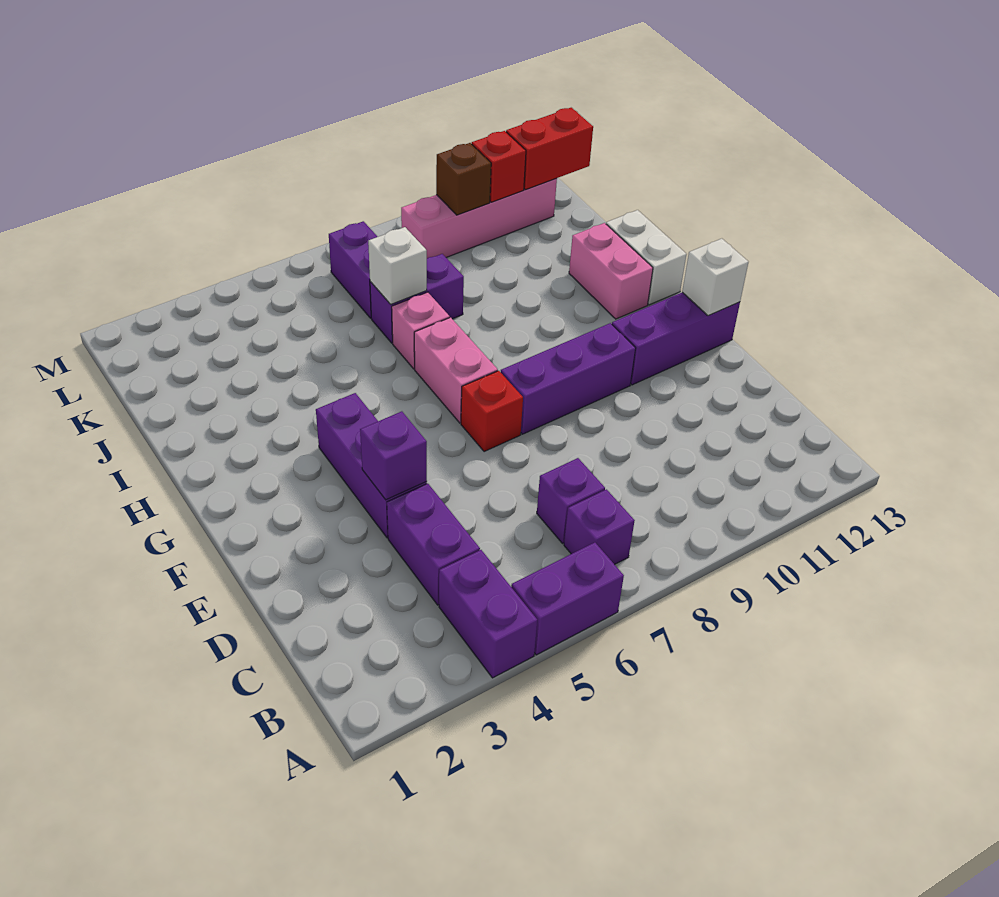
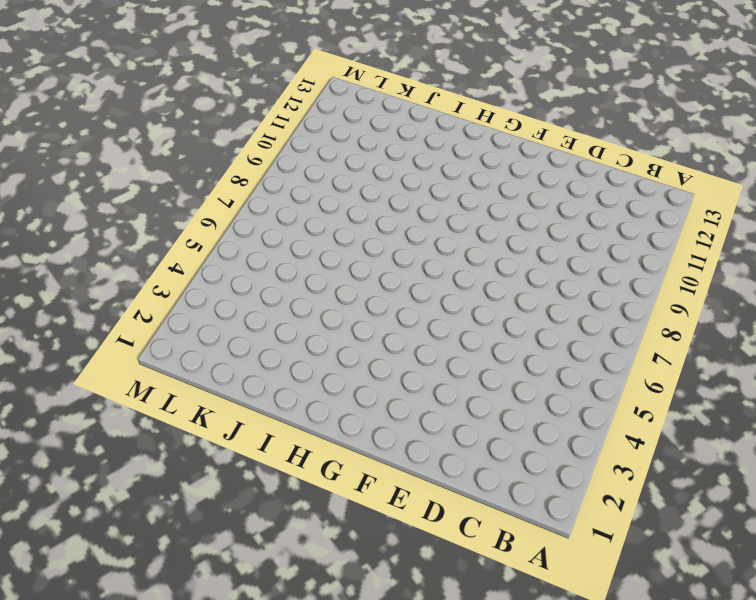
none -> purple 1x2 brick [439,550,537,678]
none -> purple 1x2 brick [511,543,624,655]
none -> purple 1x1 brick [564,489,635,564]

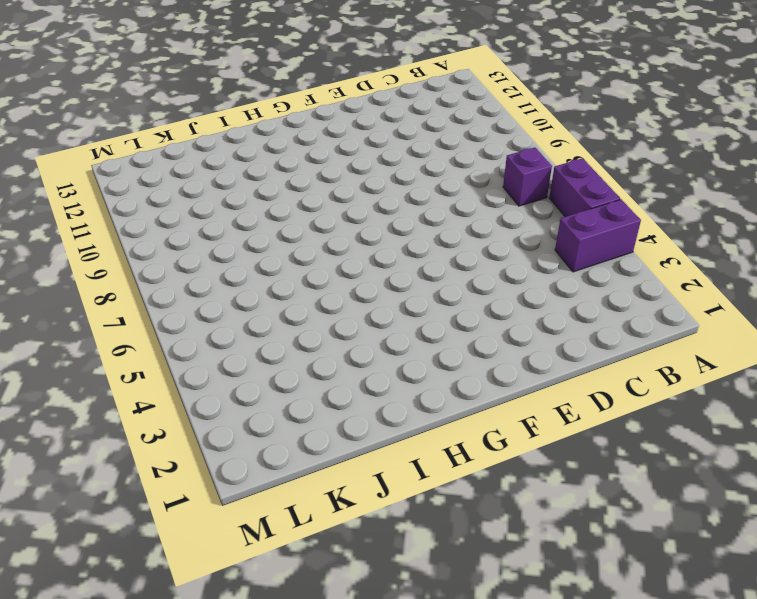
none -> purple 1x2 brick [387,484,480,605]
none -> purple 1x1 brick [537,458,605,543]
none -> purple 1x3 brick [316,393,427,538]

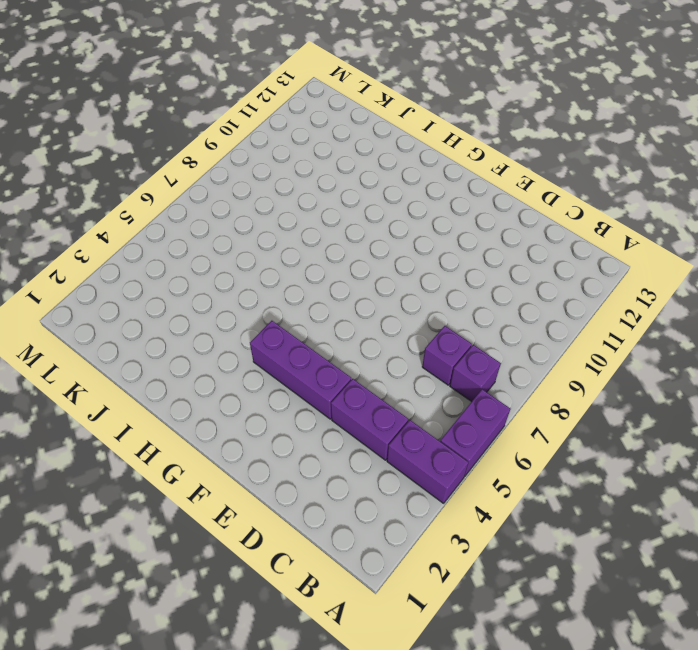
none -> red 1x1 brick [461,371,523,452]
none -> purple 1x3 brick [501,323,636,434]
none -> purple 1x3 brick [612,292,740,385]

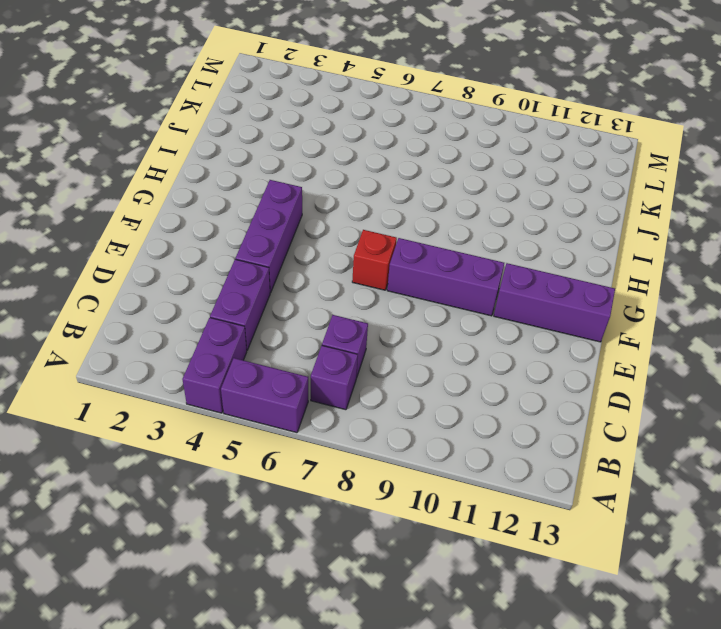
none -> pink 1x2 brick [414,317,498,423]
none -> pink 1x2 brick [569,223,653,319]
none -> white 1x2 brick [606,210,686,305]

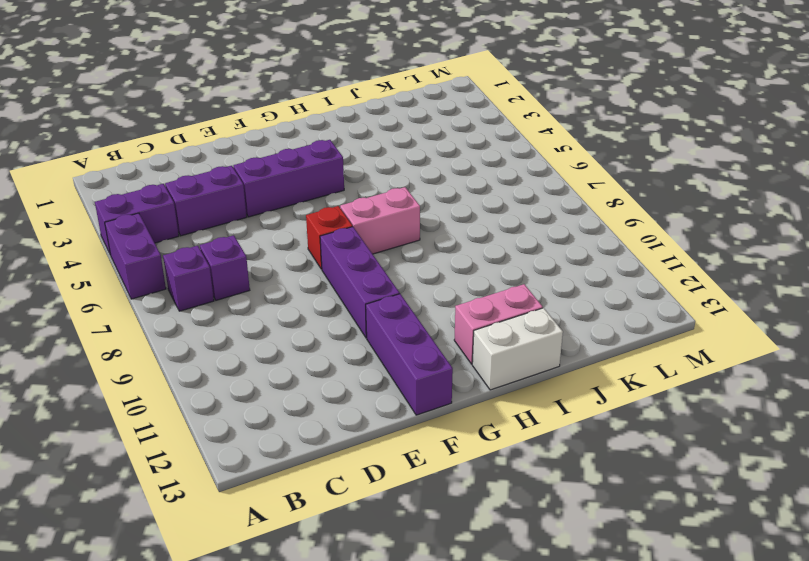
none -> pink 1x1 brick [392,292,450,369]
none -> purple 1x2 brick [370,254,464,343]
none -> purple 1x2 brick [329,221,377,318]

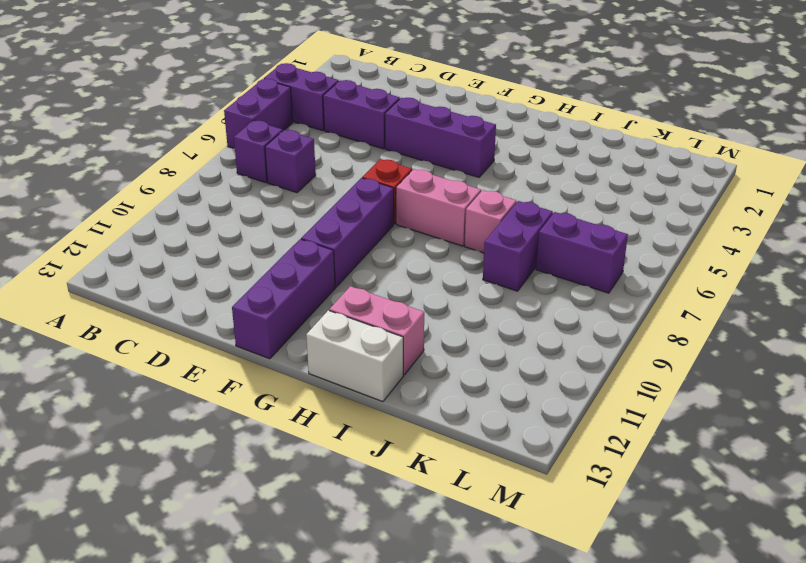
none -> pink 1x4 brick [401,178,557,258]
none -> purple 1x1 brick [360,411,427,500]
none -> white 1x1 brick [682,239,748,316]

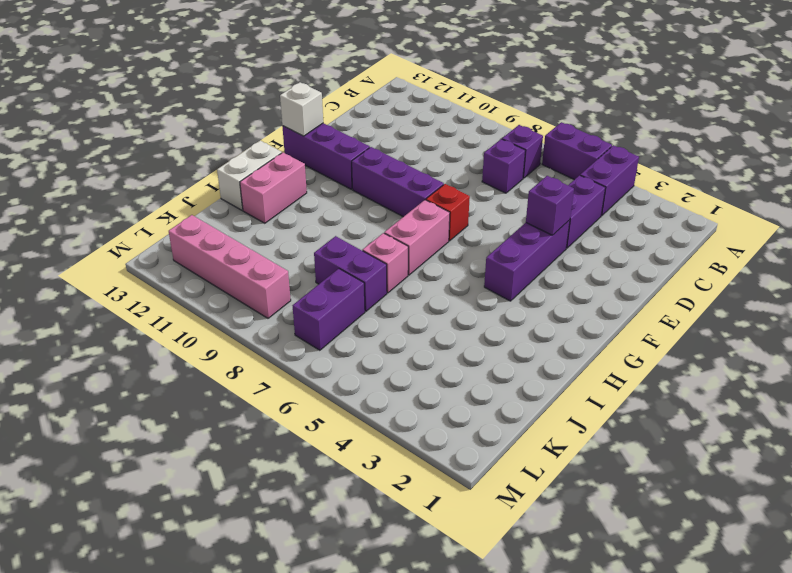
none -> white 1x1 brick [368,227,427,304]
none -> brown 1x1 brick [436,143,491,215]
none -> red 1x1 brick [472,131,526,202]

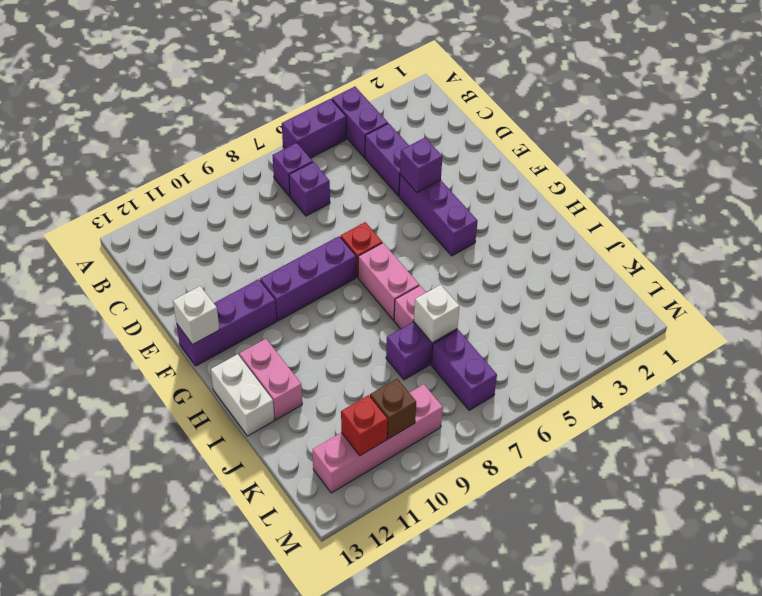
none -> red 1x2 brick [506,108,593,190]

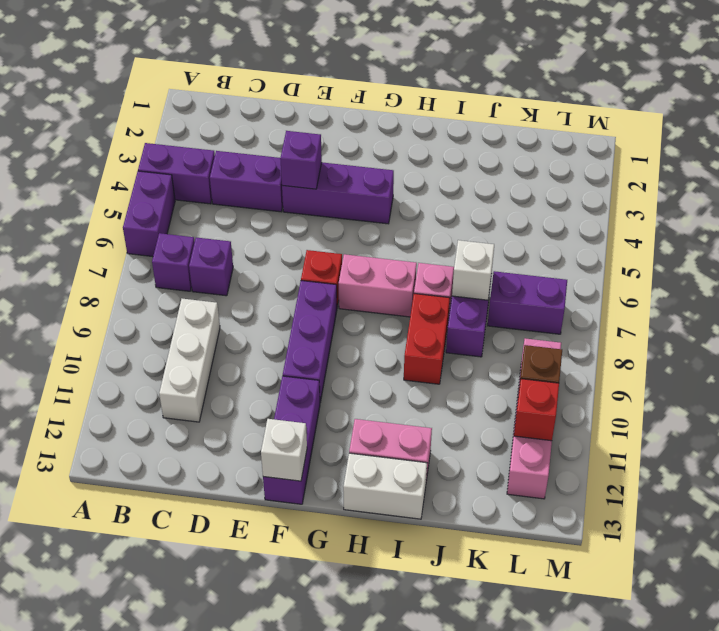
white 1x3 brick [159,299,220,422] -> none
red 1x2 brick [404,294,450,384] -> red 1x2 brick moved to [506,108,593,190]

